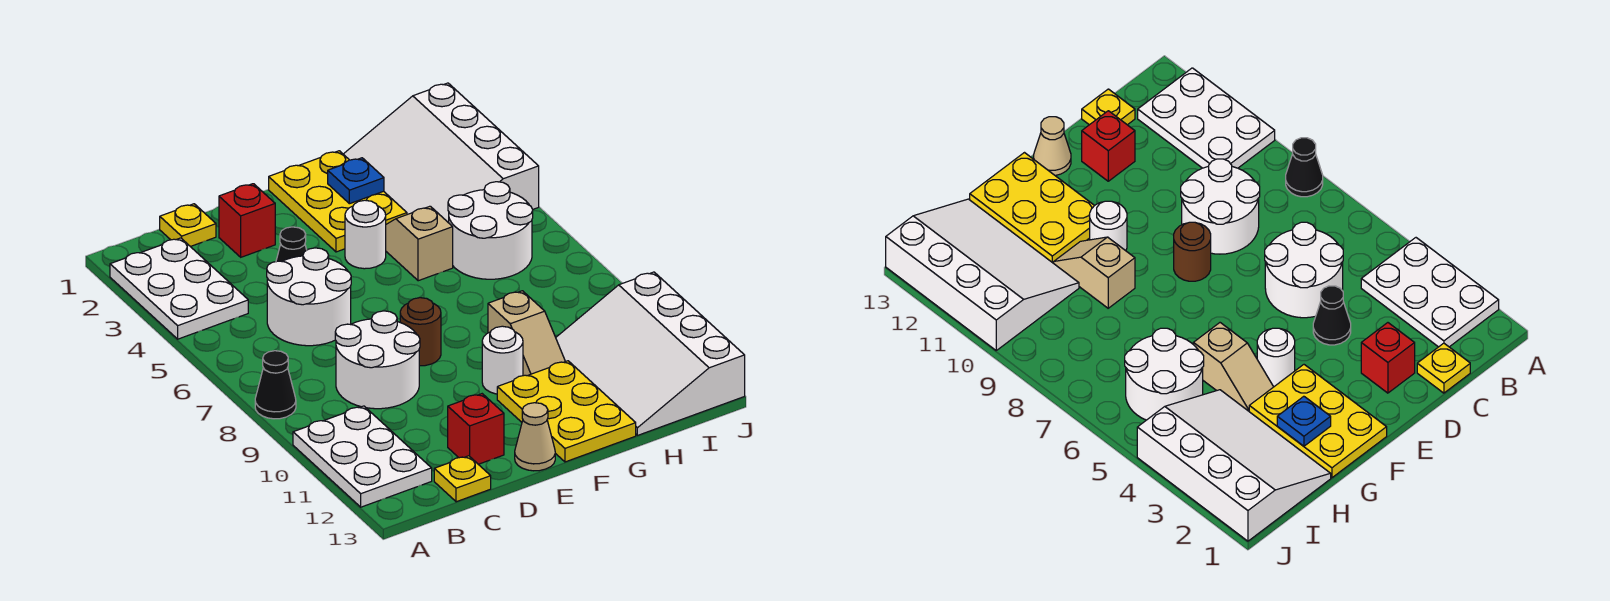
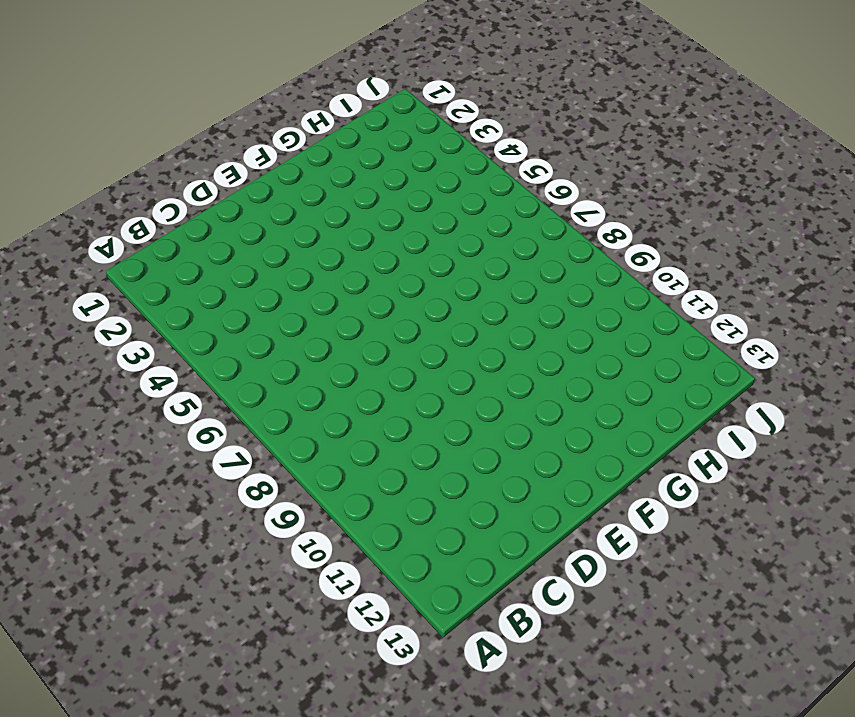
none -> white 2x3 plate [110,238,248,339]
none -> black 1x1 cone [255,351,296,419]
none -> white 2x3 plate [293,406,432,507]

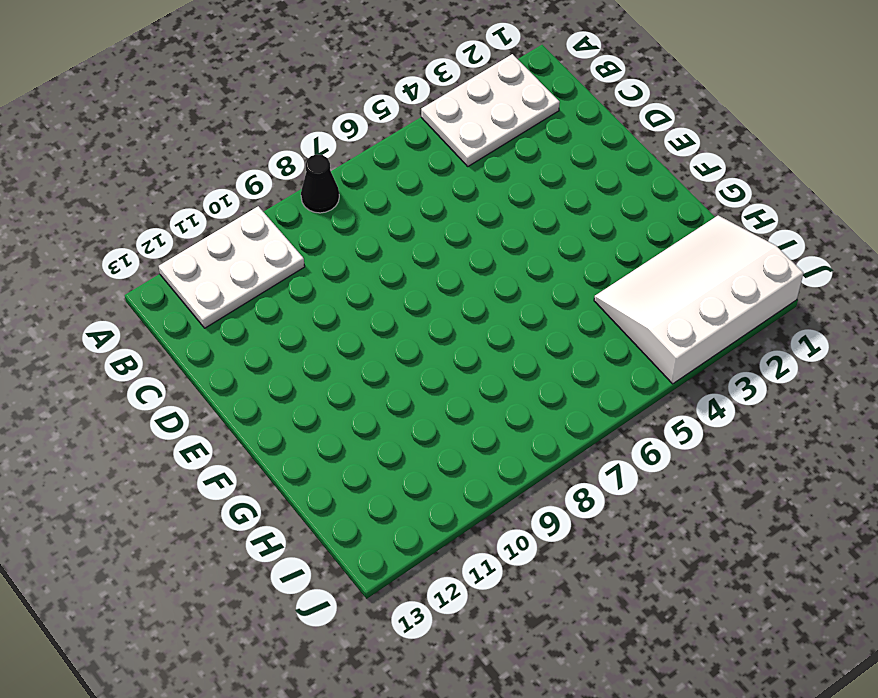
none -> yellow 1x1 plate [160,204,216,247]
none -> white 2x2 round brick [267,248,351,346]
none -> white 2x2 round brick [335,311,420,409]

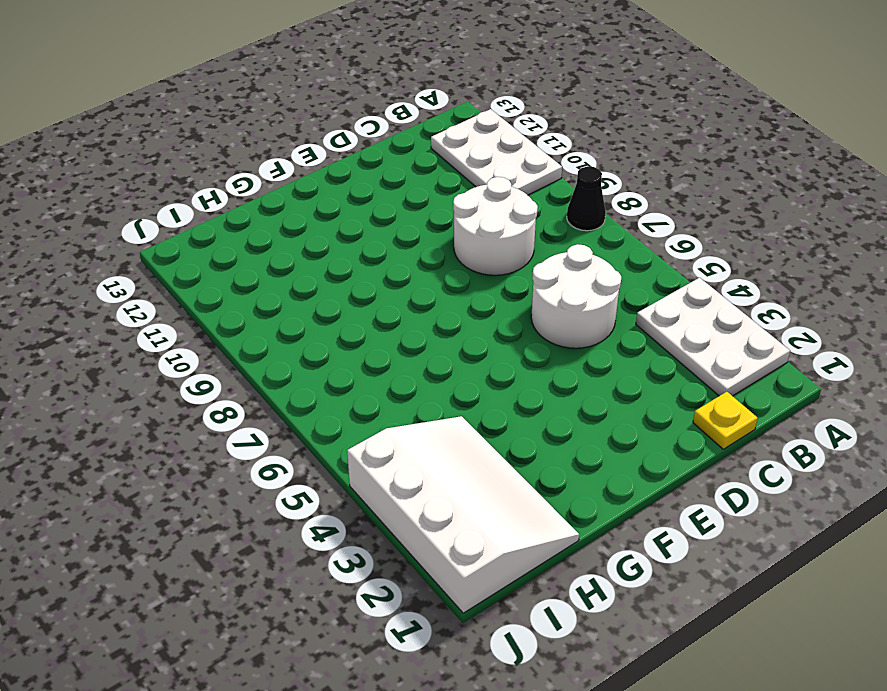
none -> yellow 1x1 plate [434,456,491,502]
none -> red 1x1 brick [219,184,275,257]
none -> black 1x1 cone [276,227,307,262]

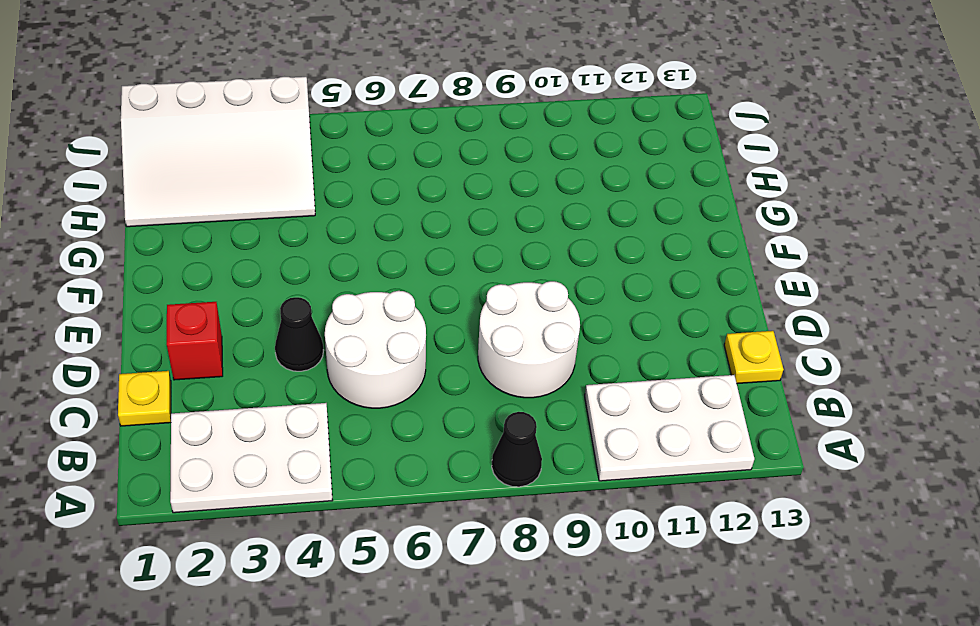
none -> red 1x1 brick [448,394,504,464]
none -> brown 1x1 round brick [400,298,441,366]
none -> tan 1x1 cone [515,403,555,471]

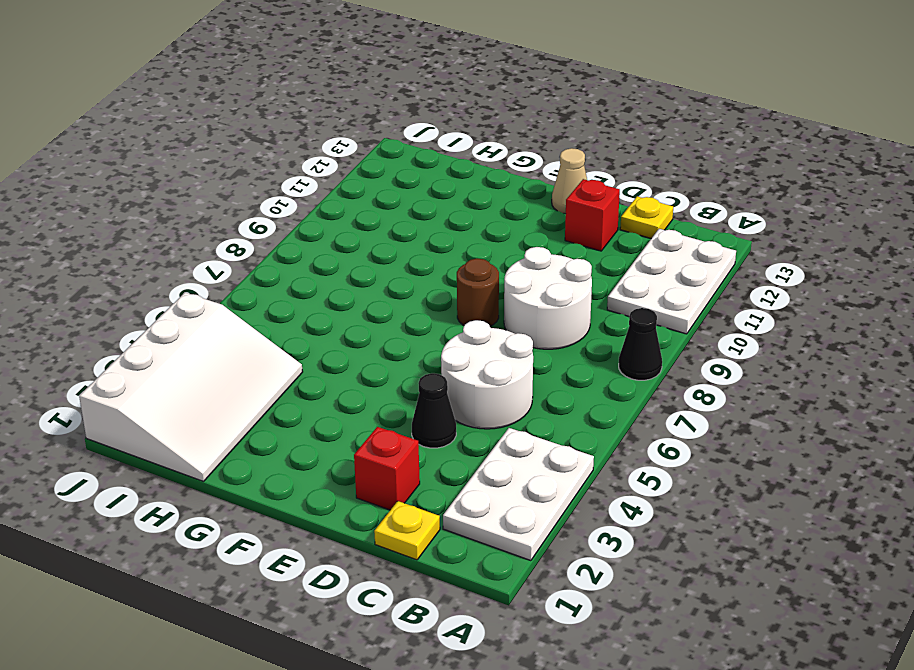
none -> yellow 2x3 plate [269,151,407,252]
none -> white 1x1 round brick [345,200,386,269]
none -> white 1x1 round brick [482,326,523,394]

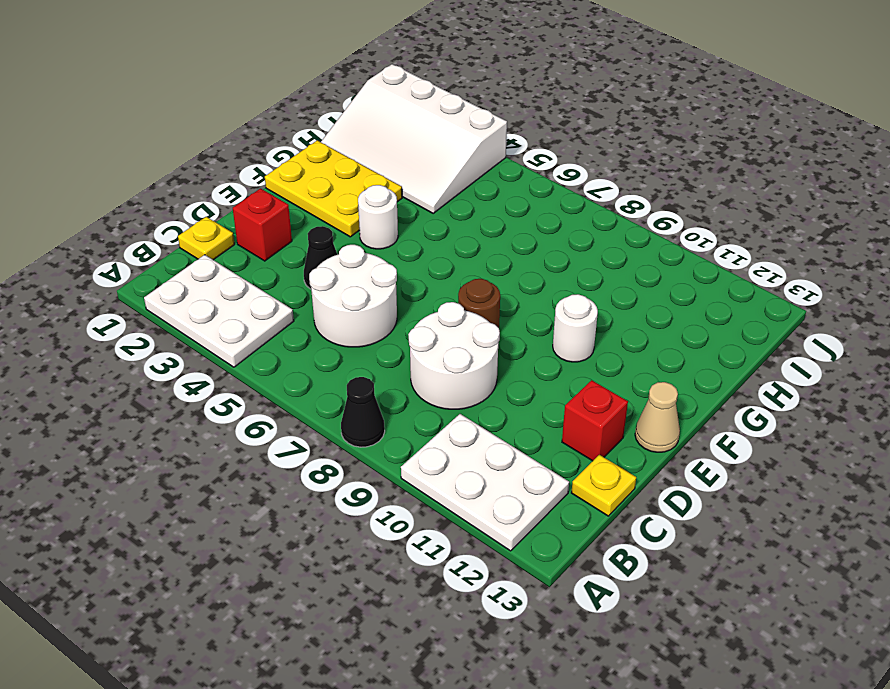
none -> yellow 2x3 plate [497,361,636,462]
none -> tan 1x2 slope [386,206,453,281]
none -> tan 1x2 slope [488,291,565,376]

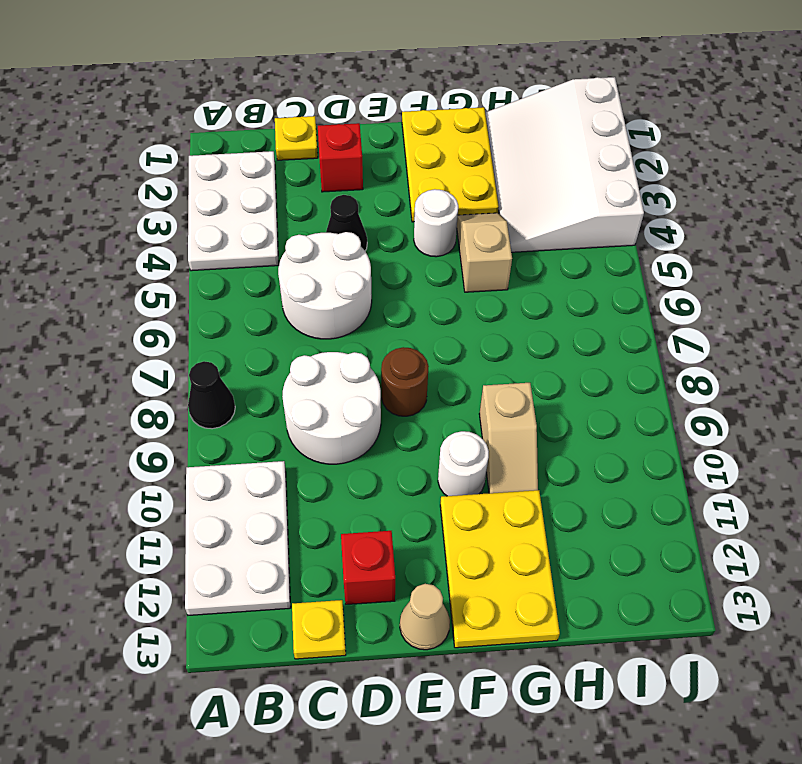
none -> white 2x2 round brick [448,182,533,279]
none -> white 3x4 slope [556,272,745,435]
none -> blue 1x1 plate [328,158,384,204]

